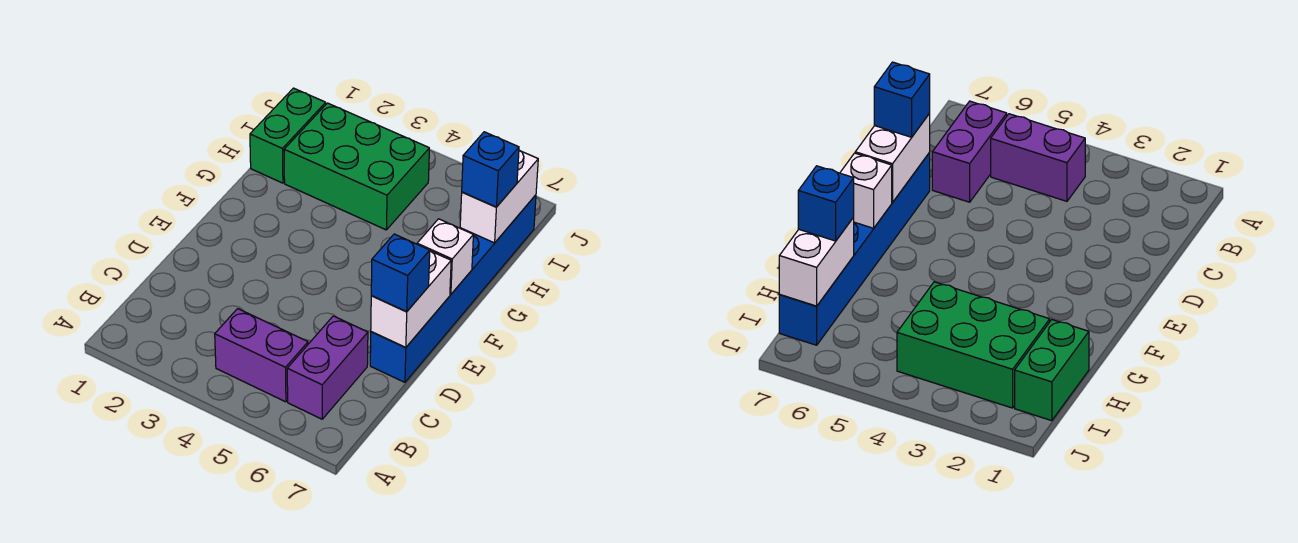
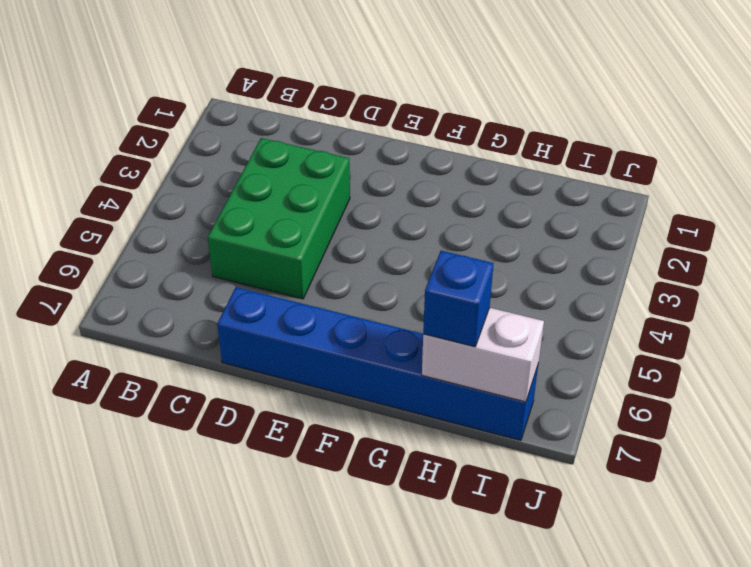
green 2x3 brick [208,138,350,299] -> green 2x3 brick moved to [284,103,429,230]
none -> purple 1x2 brick [215,309,308,402]
none -> purple 1x2 brick [287,316,368,419]

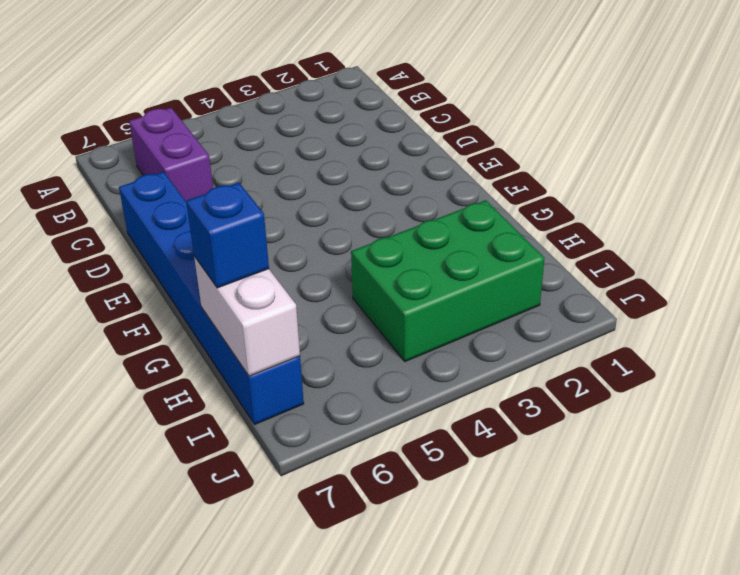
none -> purple 1x2 brick [215,309,308,402]
none -> green 1x2 brick [250,88,326,183]

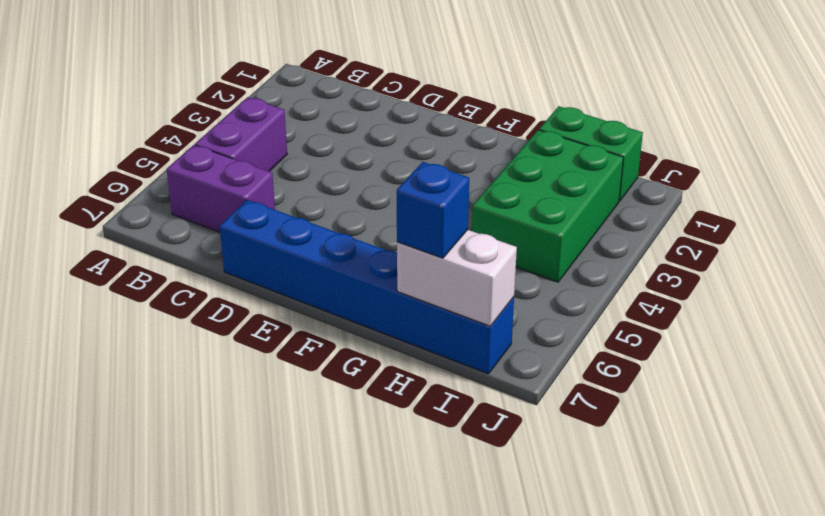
none -> white 1x2 brick [371,251,451,348]
none -> white 1x1 brick [417,219,473,294]

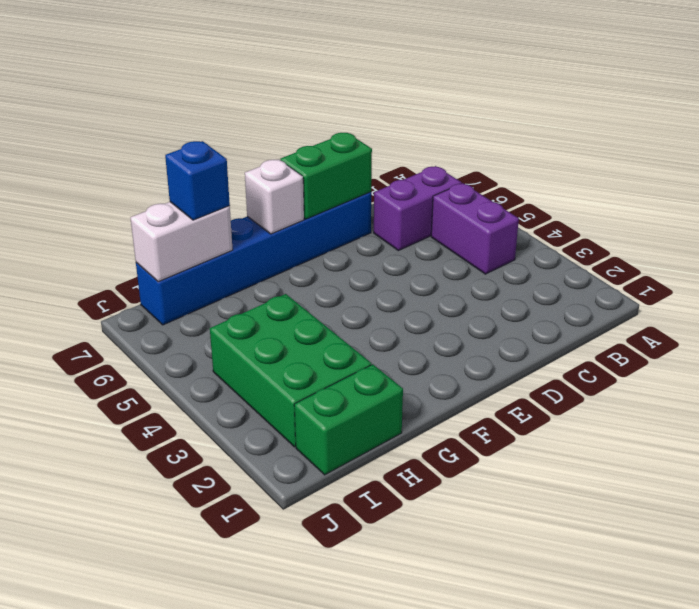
green 1x2 brick [280,133,372,219] -> white 1x2 brick [371,251,451,348]
none -> blue 1x1 brick [371,234,430,312]

